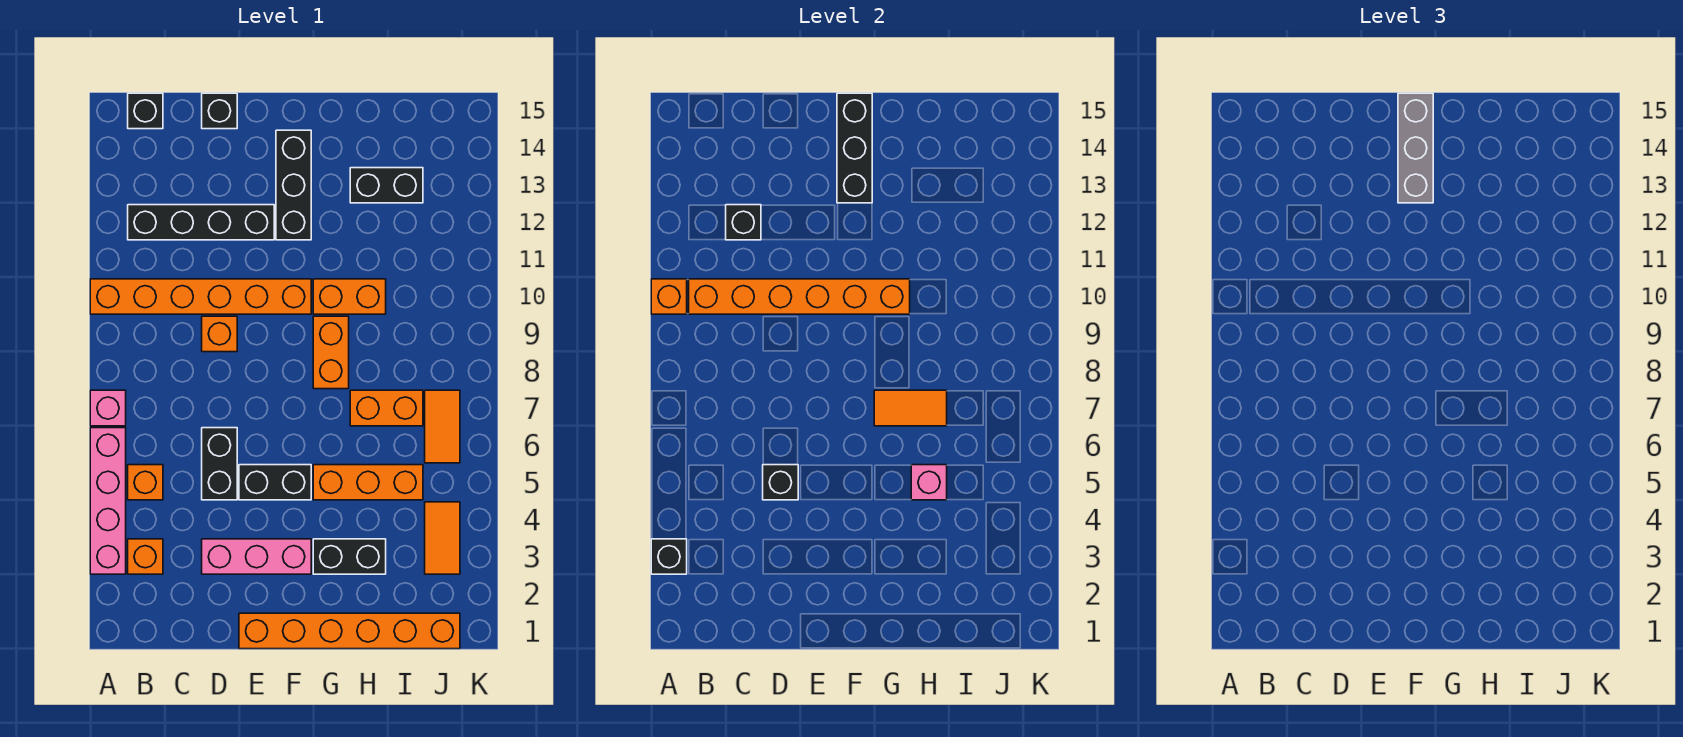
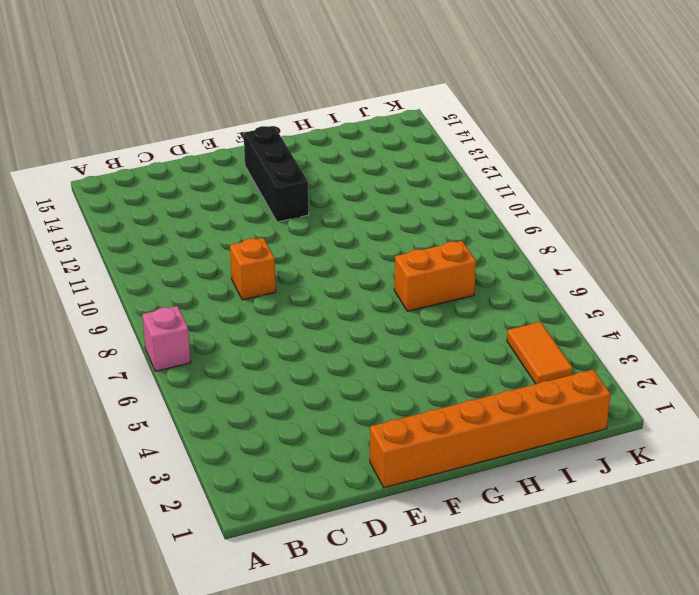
none -> pink 1x4 brick [90,428,126,574]
none -> orange 1x6 brick [90,279,311,314]
none -> orange 1x1 brick [128,539,163,574]
none -> orange 1x1 brick [128,465,163,500]

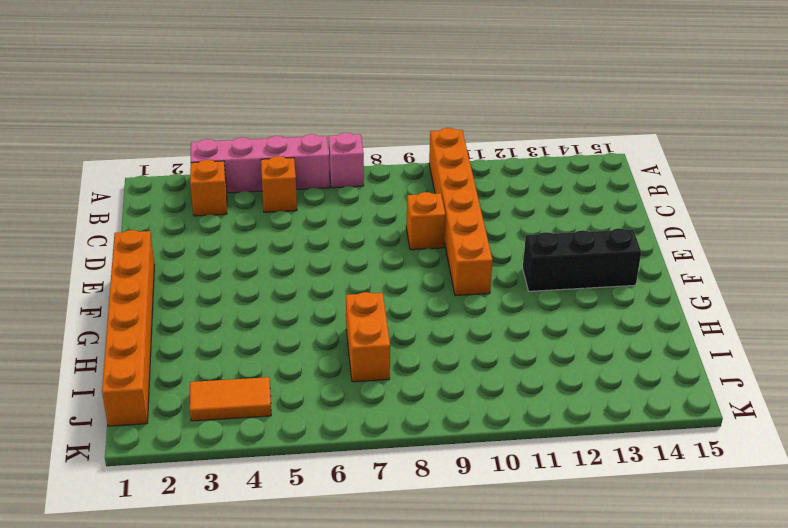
none -> black 1x4 brick [128,205,274,240]
none -> black 1x1 brick [128,93,163,129]
none -> pink 1x3 brick [202,539,311,574]
none -> black 1x2 brick [202,428,237,500]

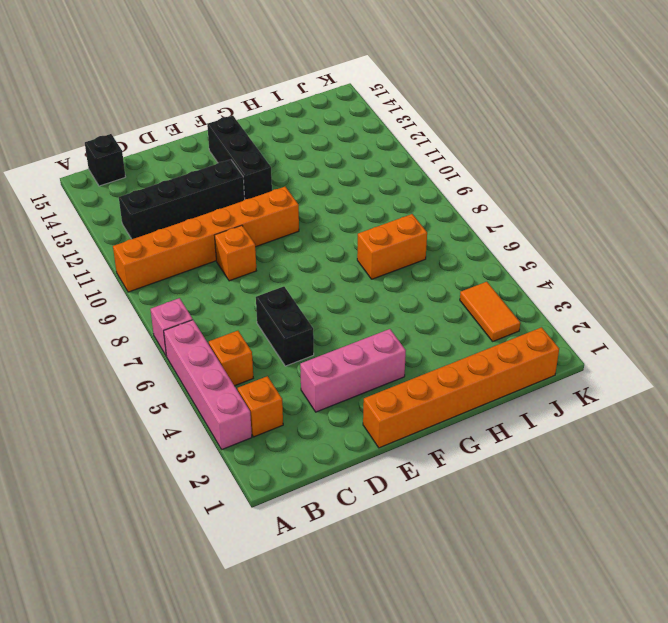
none -> black 1x1 brick [202,93,237,129]
none -> black 1x2 brick [239,465,311,500]
none -> black 1x2 brick [313,539,386,574]
none -> orange 1x3 brick [313,465,423,500]

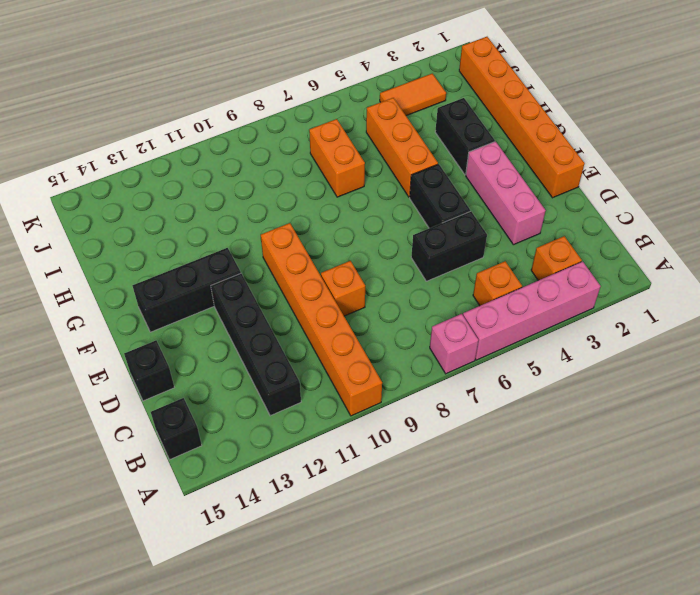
none -> orange 1x2 brick [313,316,349,389]
none -> orange 1x2 brick [313,279,386,314]
none -> black 1x2 brick [350,168,423,203]
none -> orange 1x2 tile [425,390,460,463]

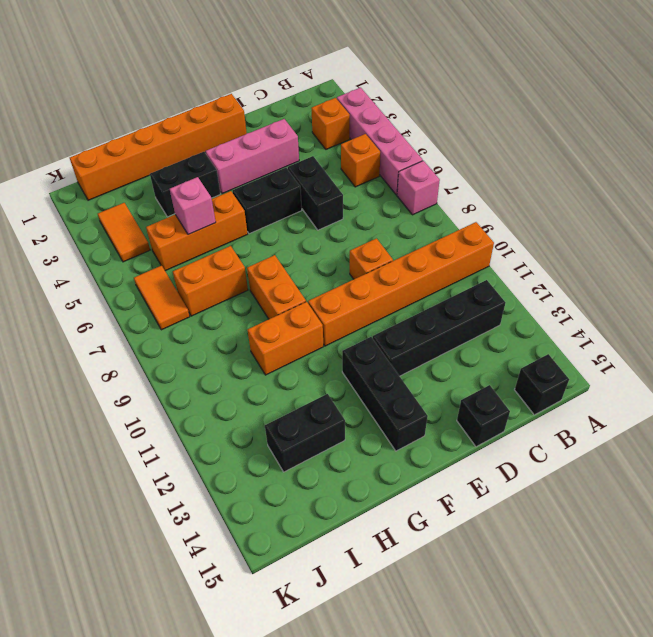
none -> black 1x1 brick [651,539,687,574]
none -> orange 1x1 brick [651,279,687,314]
none -> orange 1x6 brick [689,279,910,314]
none -> black 1x1 brick [726,205,761,240]

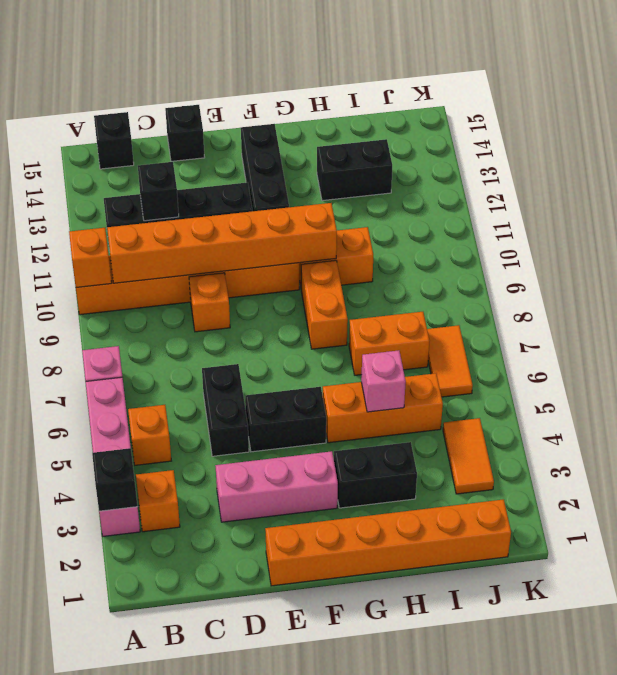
none -> black 1x1 brick [763,465,798,500]
none -> black 1x3 brick [837,93,872,203]
none -> orange 1x2 tile [874,390,947,426]
none -> grey 1x3 brick [1398,93,1433,203]

